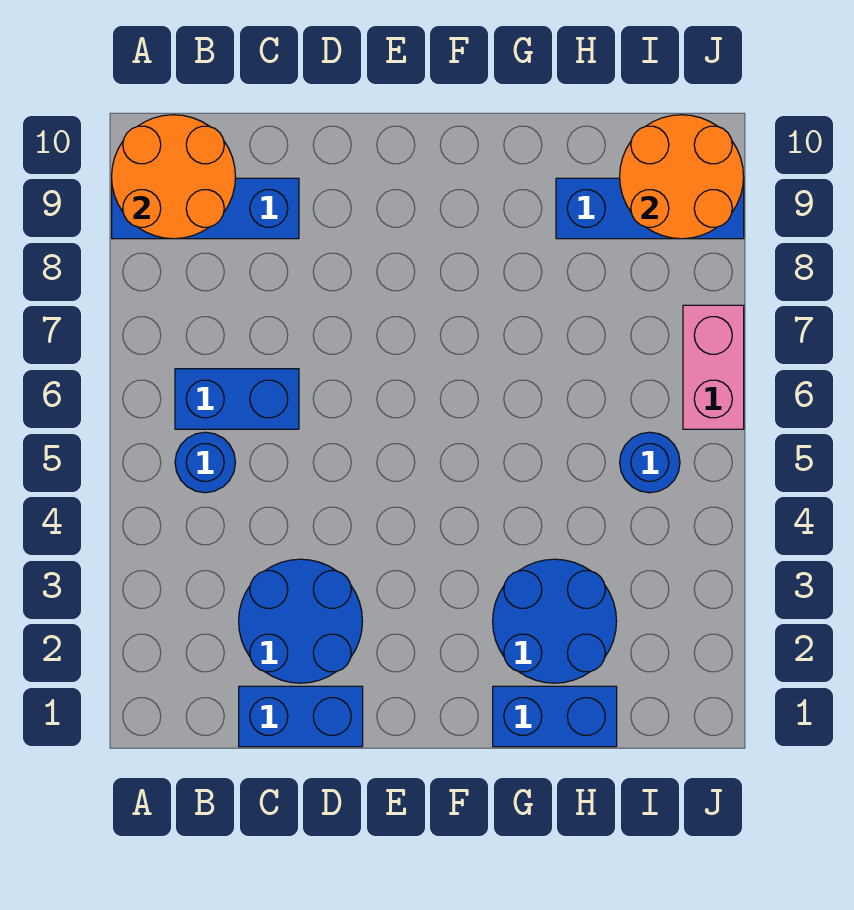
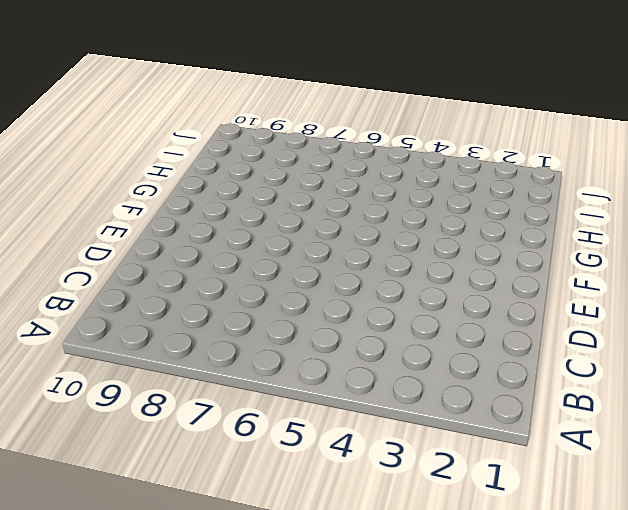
none -> blue 1x3 brick [112,178,299,239]
none -> blue 1x1 round brick [175,432,235,493]
none -> blue 1x2 brick [175,369,299,429]

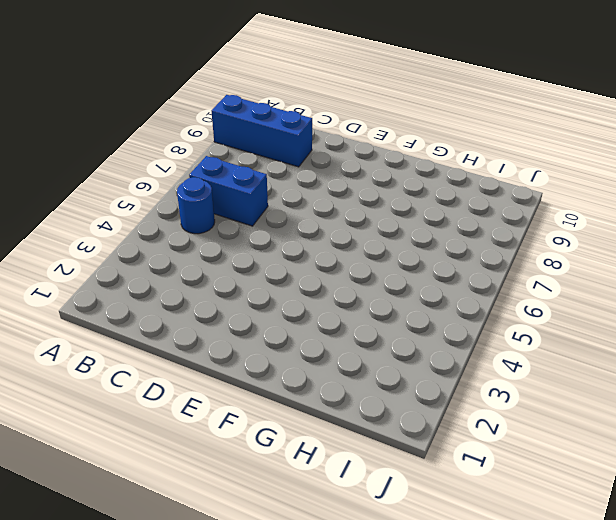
none -> blue 1x2 brick [239,686,363,747]
none -> blue 2x2 round brick [239,559,363,683]
none -> blue 1x2 brick [493,686,617,747]

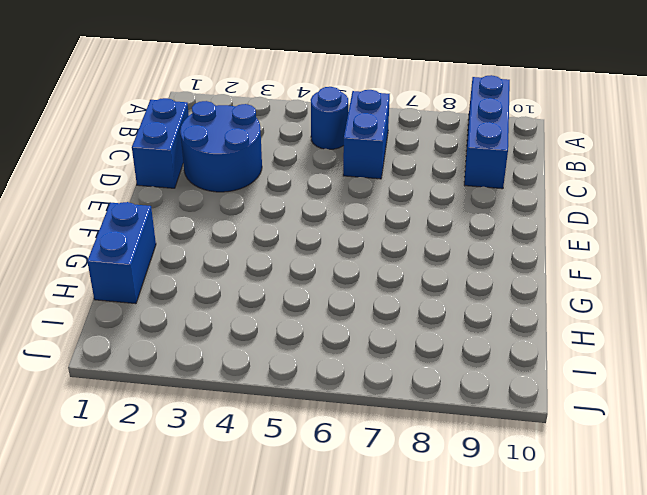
none -> blue 2x2 round brick [493,559,617,683]
none -> blue 1x3 brick [556,178,744,239]
none -> blue 1x1 round brick [620,432,680,493]

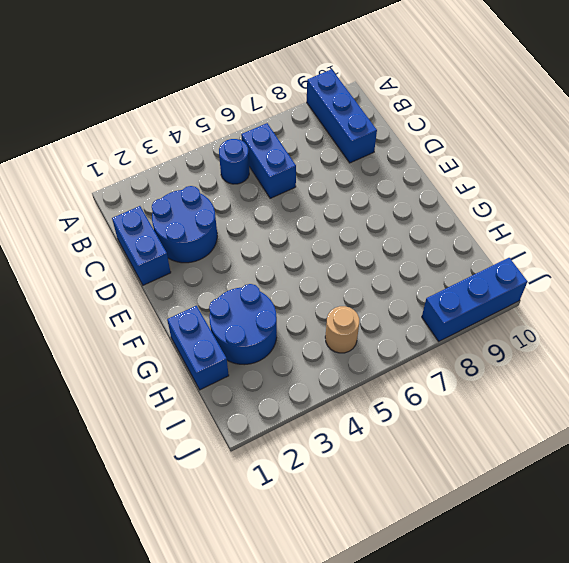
tan 1x1 round brick [325,306,359,353] -> blue 1x1 round brick [620,432,680,493]
blue 1x3 brick [422,258,528,341] -> blue 1x3 brick turned to [556,178,744,239]
none -> pink 1x2 brick [683,305,744,429]
none -> orange 2x2 round brick [112,115,236,239]
none -> orange 2x2 round brick [620,115,744,239]

